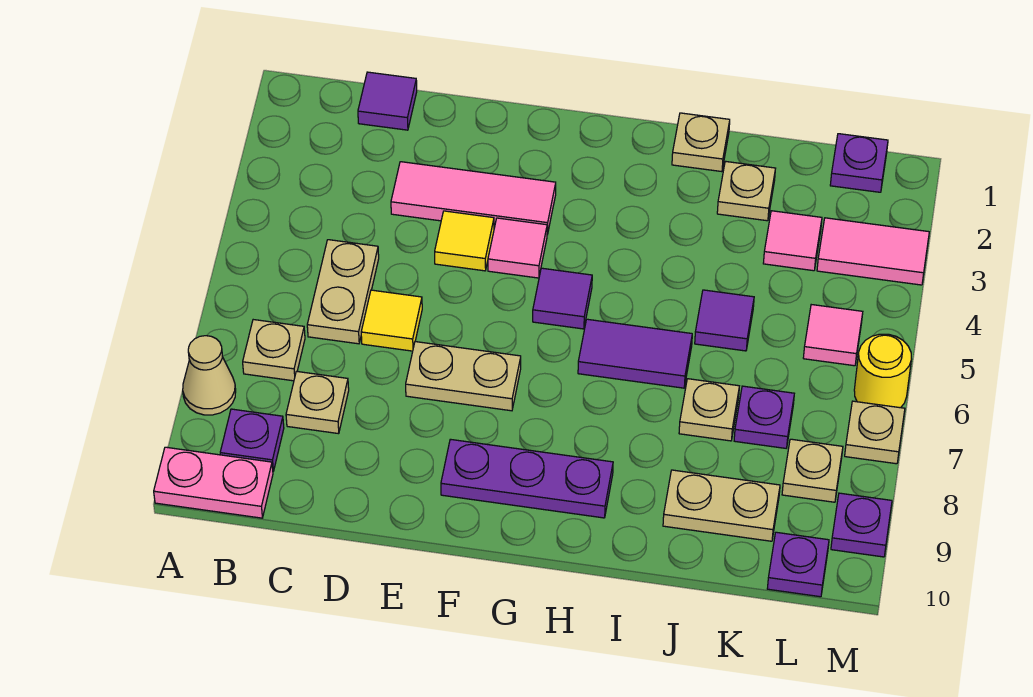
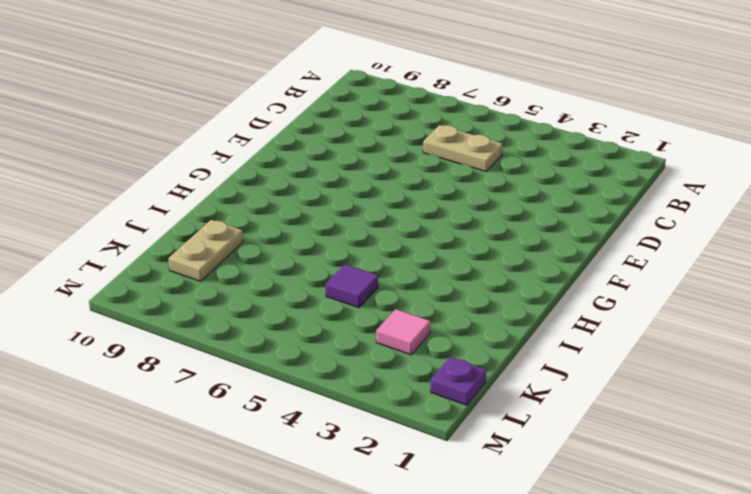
none -> tan 1x1 cone [183,336,236,415]
none -> pink 1x2 plate [154,447,273,518]
none -> tan 1x1 plate [243,320,305,381]
none -> purple 1x1 plate [220,409,284,471]

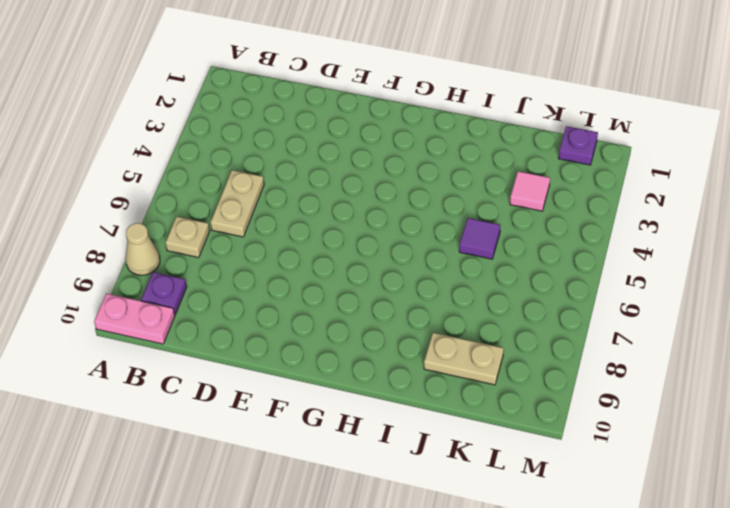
none -> purple 1x1 tile [358,72,417,130]
none -> tan 1x1 plate [286,371,349,434]
none -> pink 1x3 tile [391,162,556,235]
none -> yellow 1x1 tile [361,290,422,351]

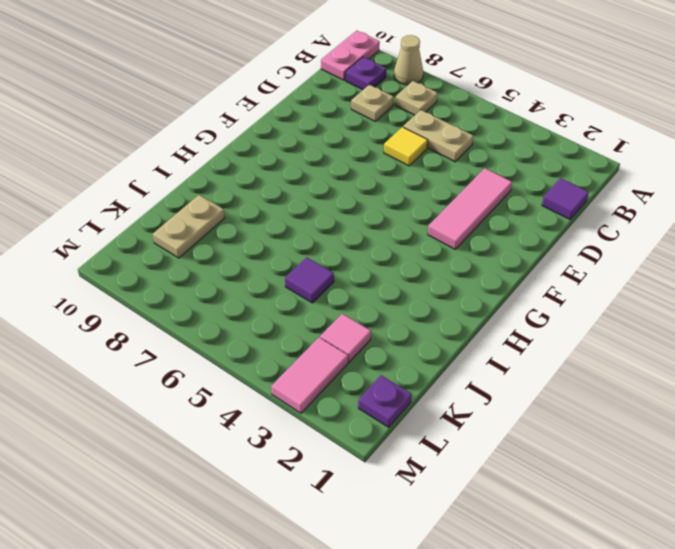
none -> yellow 1x1 tile [435,211,494,271]
none -> tan 1x2 plate [406,342,521,411]
none -> pink 1x1 tile [488,218,547,278]
none -> purple 1x3 plate [441,439,613,518]

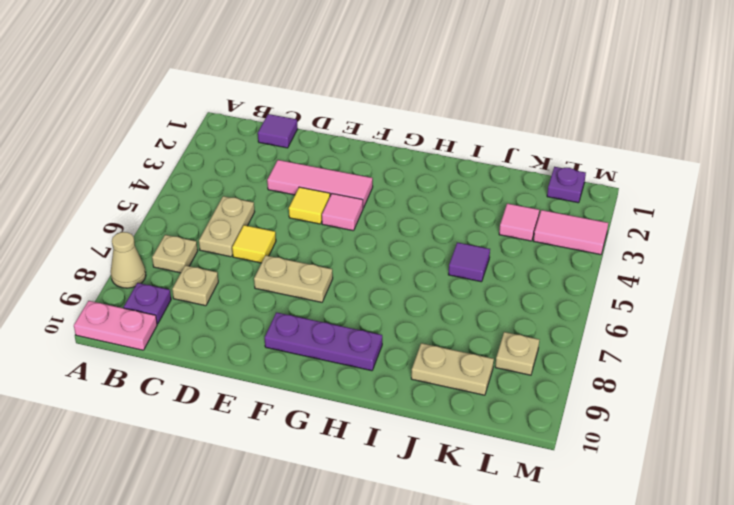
none -> purple 1x1 tile [533,268,592,329]
none -> purple 1x2 tile [578,319,692,388]
none -> tan 1x1 plate [672,113,730,172]
none -> tan 1x1 plate [717,161,776,221]

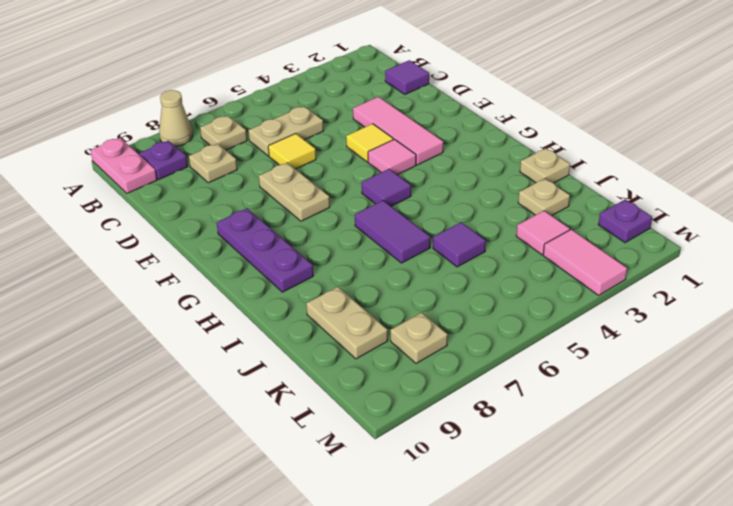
none -> tan 1x1 plate [679,379,739,441]
none -> purple 1x1 plate [734,386,794,448]
none -> pink 1x1 tile [803,305,863,366]
none -> purple 1x1 plate [767,532,829,597]

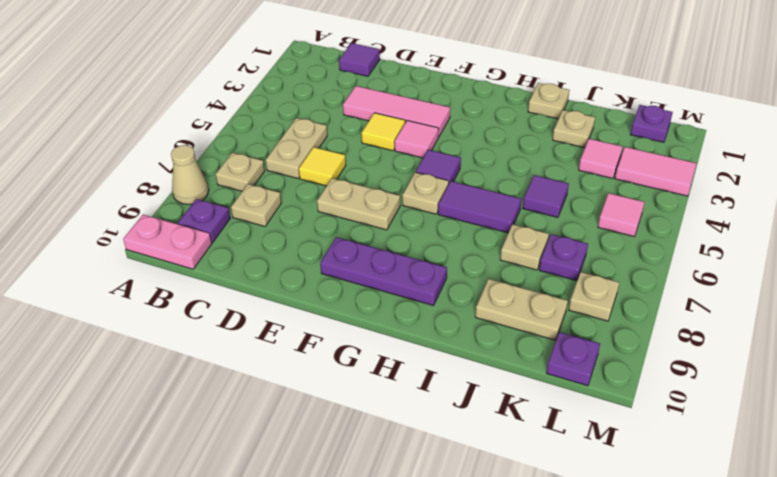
tan 1x1 plate [402,172,449,214] -> tan 1x1 plate moved to [845,401,905,464]
none -> yellow 1x1 round brick [854,334,911,408]
none -> purple 1x1 plate [831,493,892,557]

